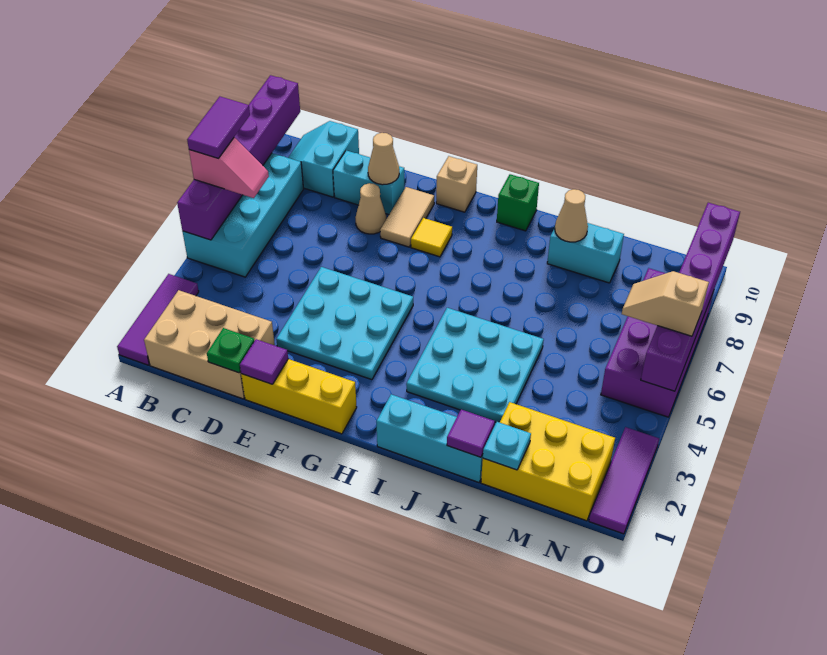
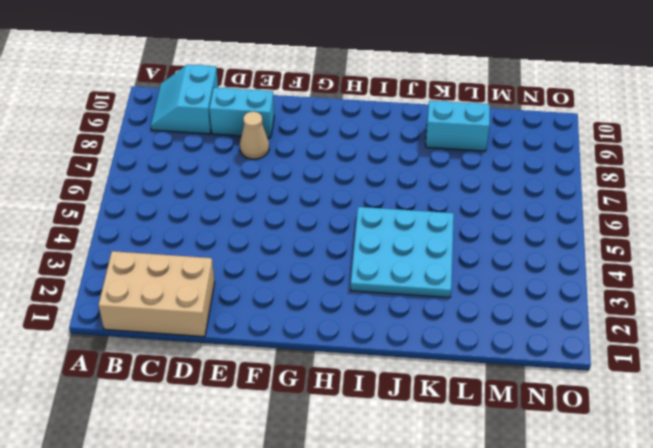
none -> purple 1x3 tile [117,274,199,365]
none -> cyan 2x4 brick [182,153,303,277]
none -> yellow 1x3 brick [241,359,357,434]

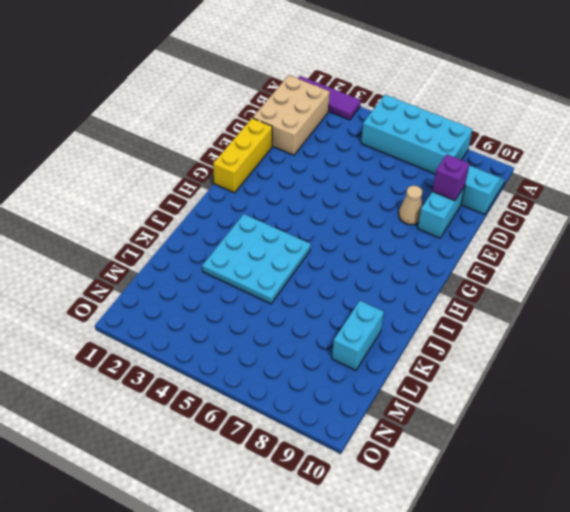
purple 1x1 brick [432,155,469,201] -> none
none -> cyan 3x3 plate [276,267,413,380]
none -> tan 1x2 tile [380,187,434,247]
none -> yellow 1x1 tile [411,218,452,257]

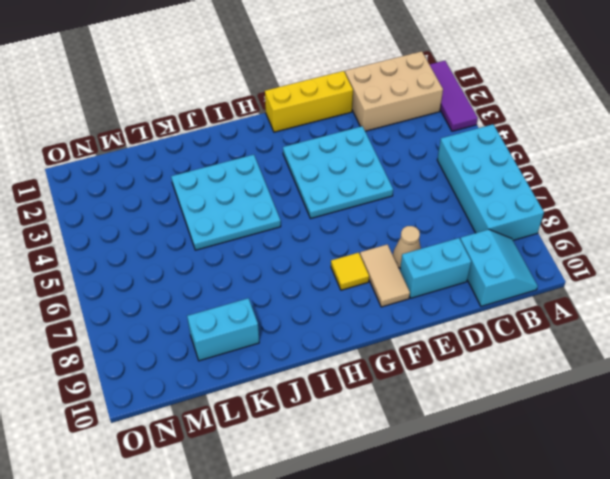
none -> tan 1x1 brick [436,156,477,212]
none -> cyan 1x3 brick [376,394,483,482]
none -> green 1x1 brick [497,174,539,231]

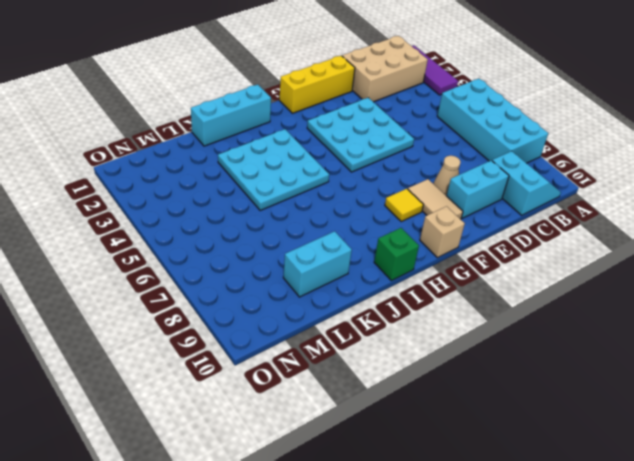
none -> yellow 2x3 brick [481,402,615,521]
none -> purple 2x4 brick [601,268,714,417]
none -> purple 1x3 tile [589,427,659,534]

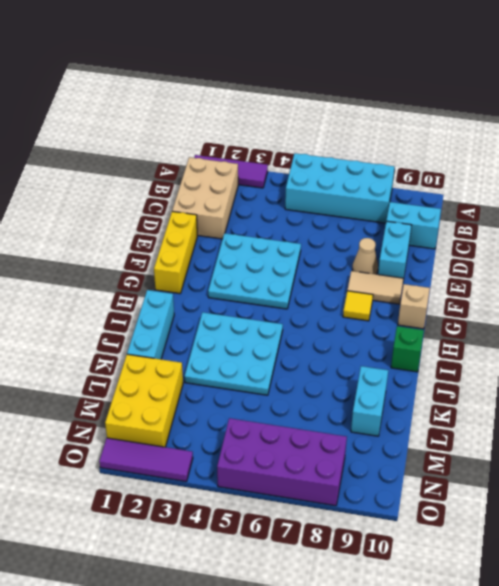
none -> purple 1x6 brick [177,75,300,240]
none -> green 1x1 plate [207,328,255,373]
none -> purple 1x1 tile [240,339,288,384]

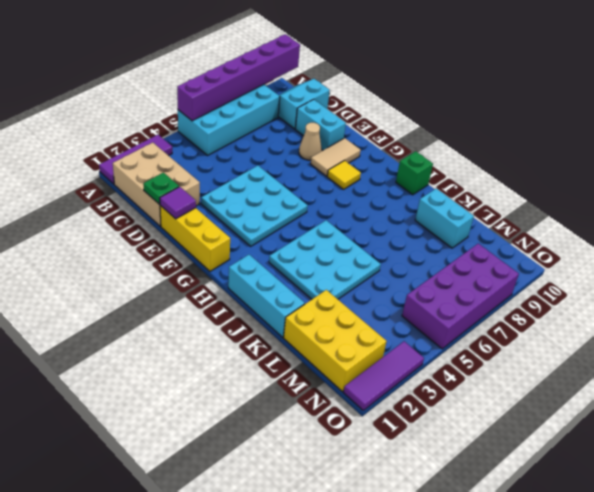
none -> tan 1x1 brick [436,156,477,212]
none -> tan 1x1 cone [368,133,399,185]
none -> purple 1x1 tile [447,410,495,457]

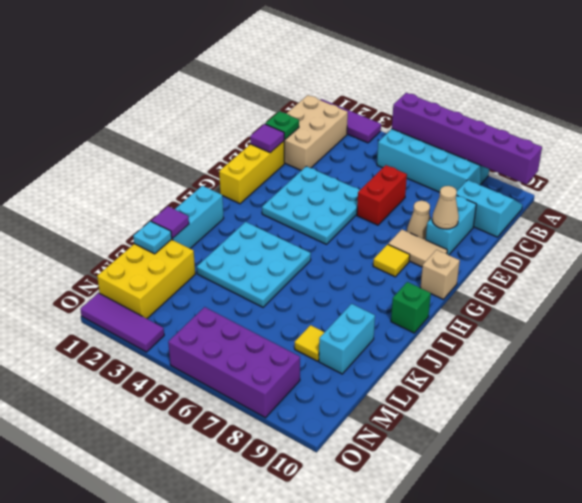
red 1x2 brick [357,165,407,225] -> none
yellow 1x1 tile [295,325,324,361] -> none
none -> tan 1x1 cone [555,189,588,242]
none -> purple 1x6 brick [641,203,740,391]
none -> pink 1x2 slope [189,137,269,198]

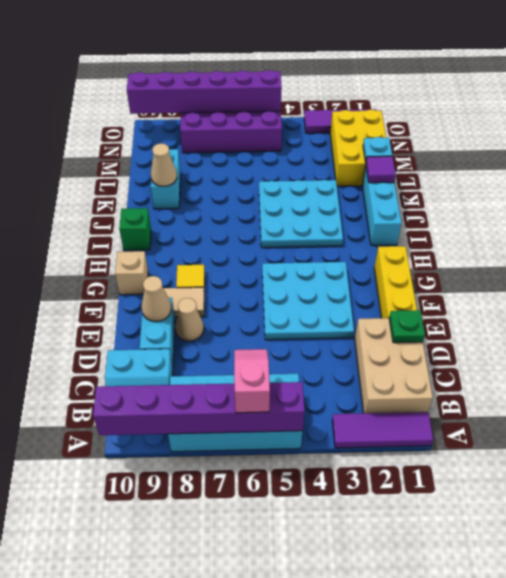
none -> purple 1x1 tile [240,339,288,384]
none -> tan 1x2 slope [622,271,709,336]
none -> purple 1x2 tile [187,97,250,158]

